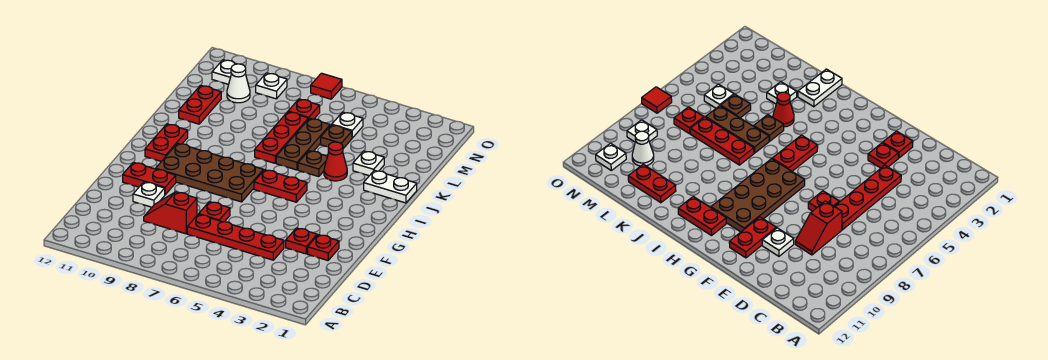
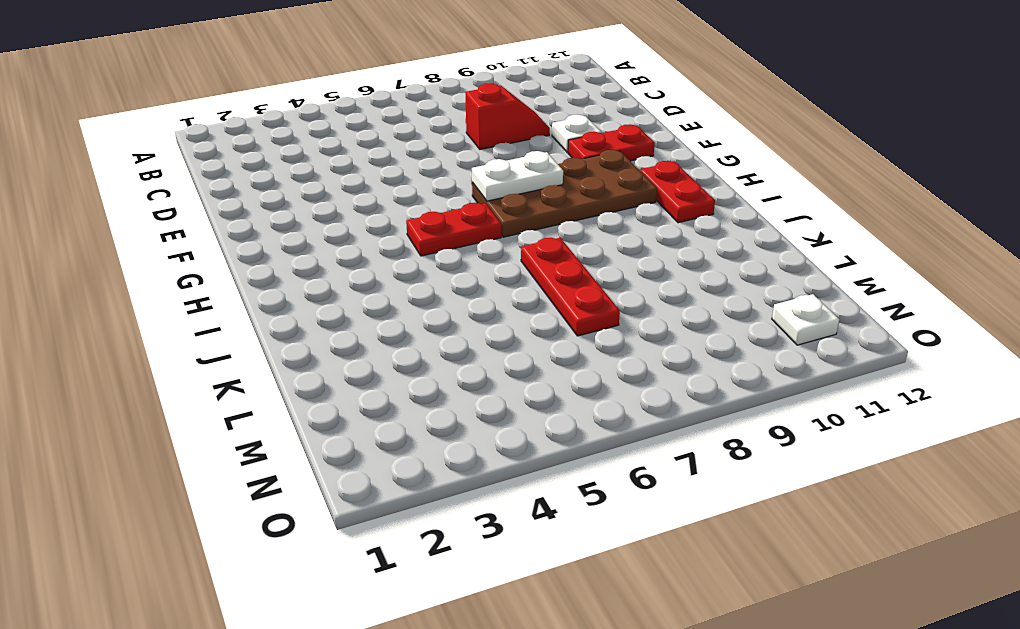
white 1x2 plate [472,151,563,201] -> white 1x2 plate moved to [364,170,417,203]
none -> red 1x4 plate [187,214,284,260]
none -> red 1x1 plate [308,235,339,260]
none -> red 1x1 plate [286,228,317,254]

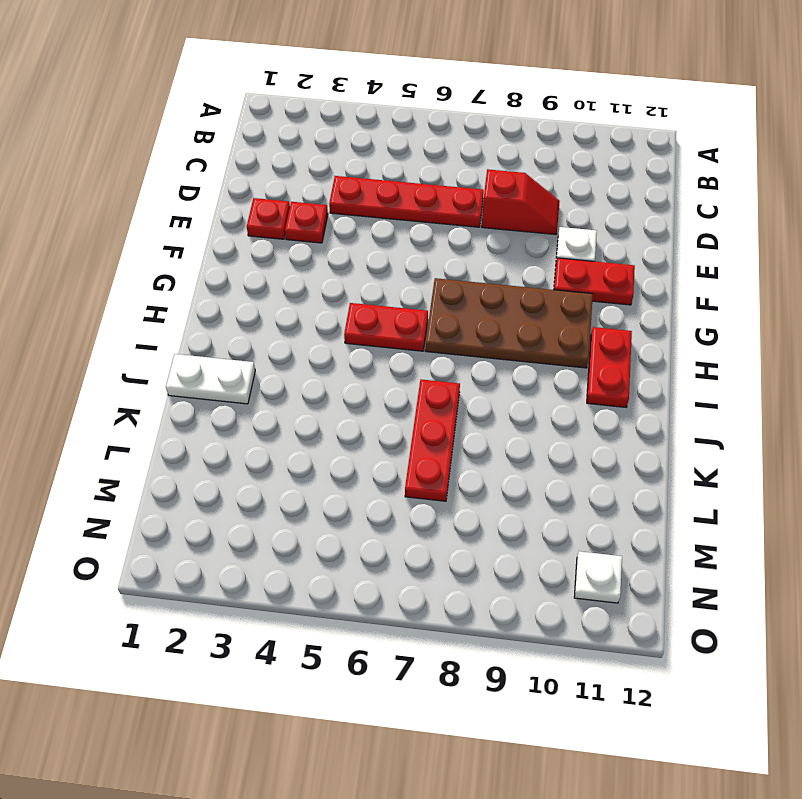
none -> red 1x1 plate [199,202,230,222]
none -> red 1x1 cone [324,142,347,181]
none -> brown 1x1 plate [298,151,327,177]

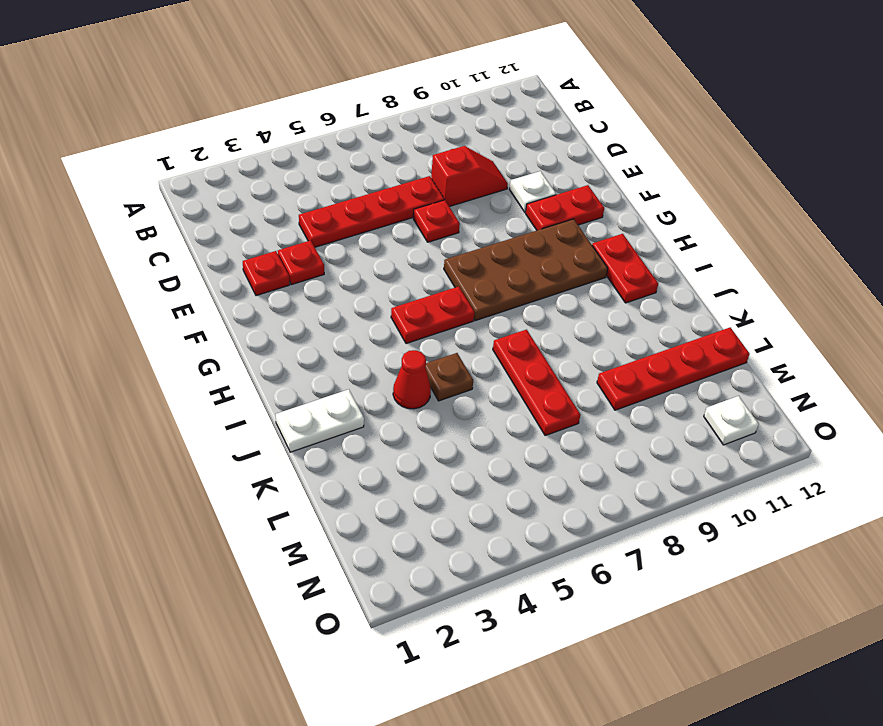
red 1x4 plate [597,327,750,410] -> red 1x2 plate [179,85,221,124]
none -> brown 1x3 plate [276,118,330,170]
none -> white 1x1 plate [353,151,384,176]
none -> brown 1x1 plate [321,125,352,149]

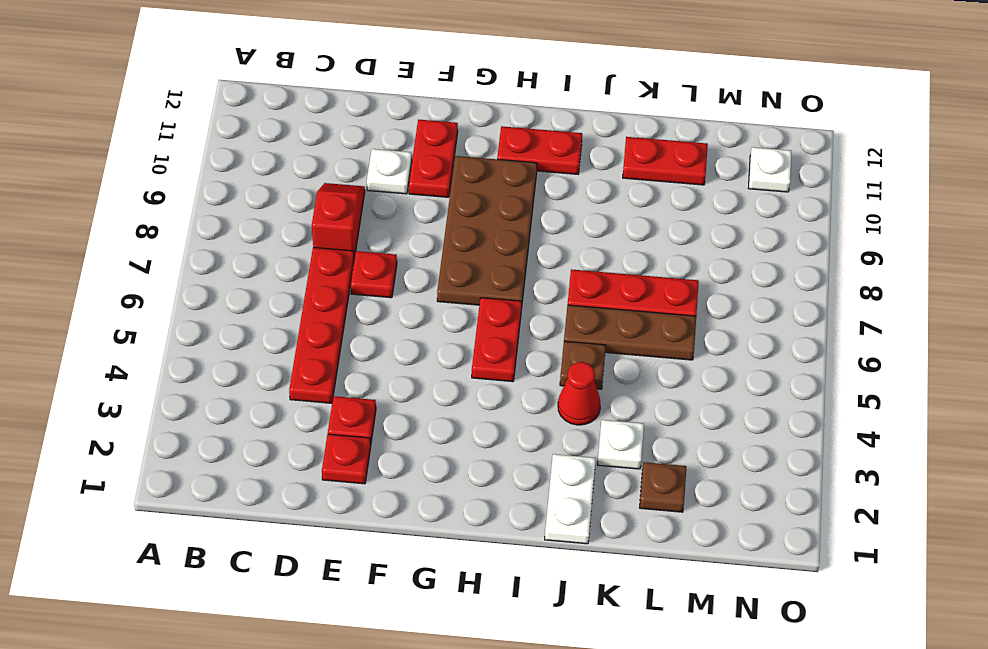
brown 1x1 plate [640,462,687,512] -> brown 1x1 plate moved to [321,125,352,149]
none -> white 1x1 plate [332,112,363,138]
none -> red 1x1 plate [288,99,320,119]
none -> white 1x1 cone [227,64,250,103]

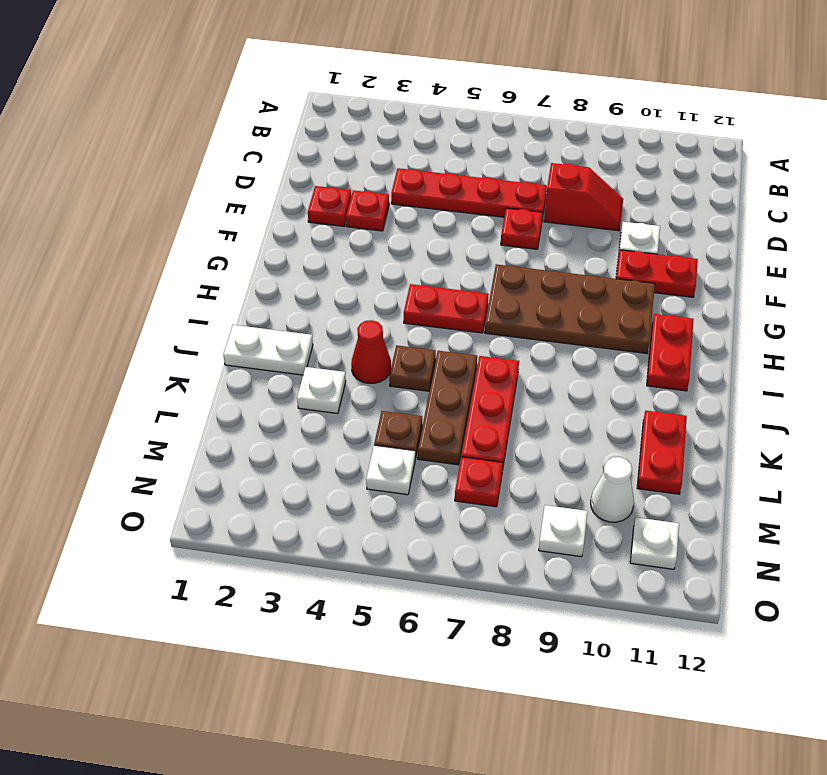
none -> red 1x1 tile [311,73,342,99]

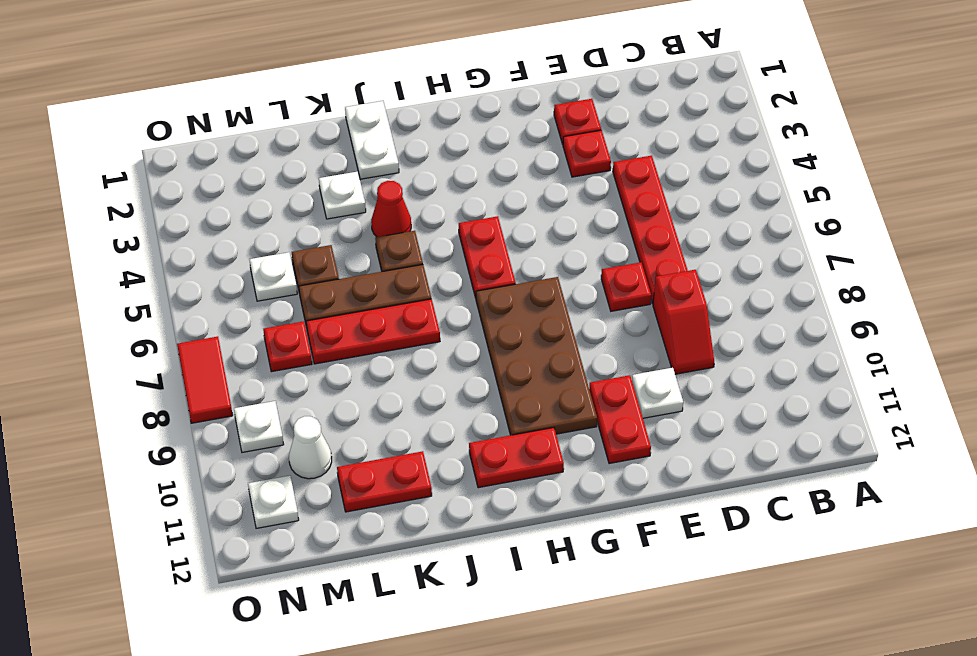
red 1x2 tile [177,337,233,423] -> red 1x1 tile [311,73,342,99]

